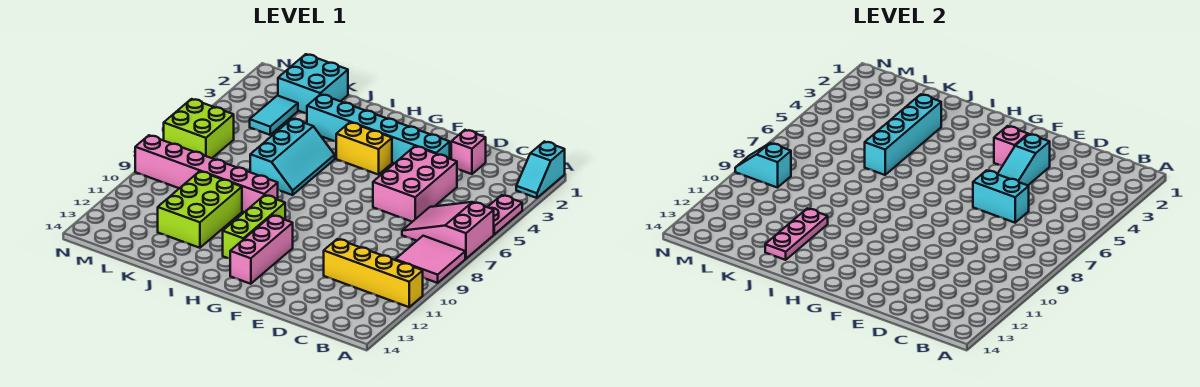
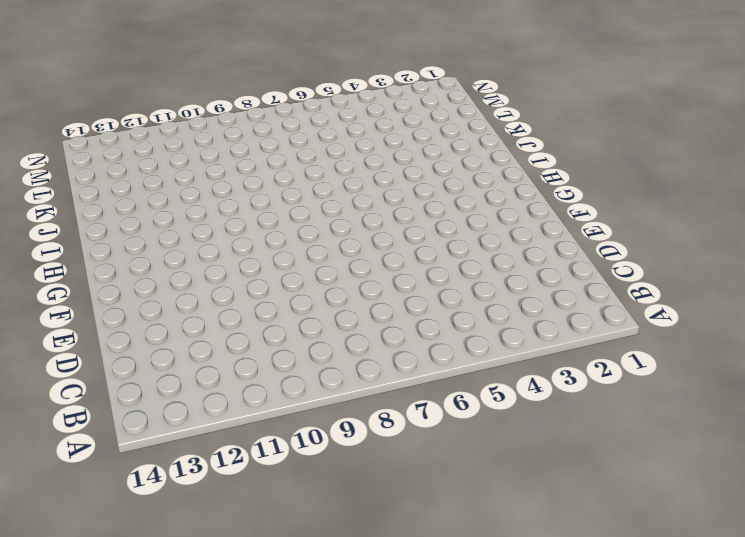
none -> cyan 1x2 slope [516,142,565,198]
none -> pink 1x2 plate [488,195,522,234]
none -> pink 2x3 slope [402,202,494,259]

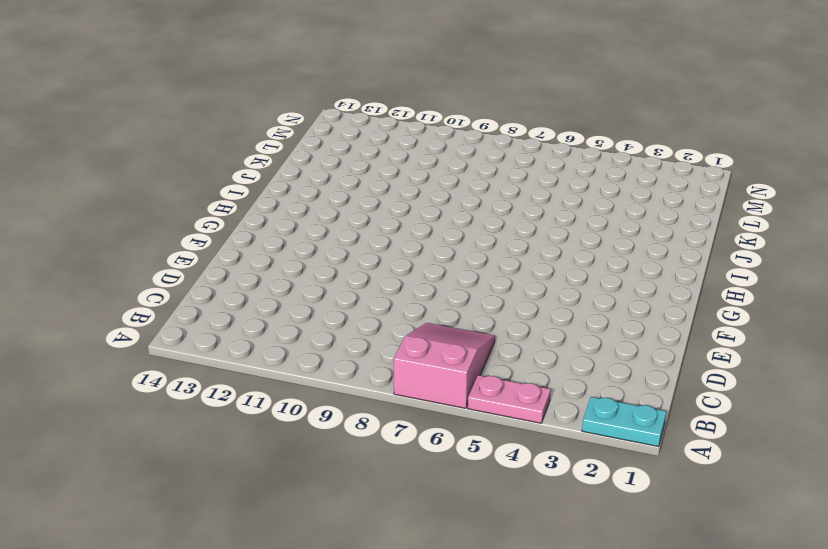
cyan 1x2 plate [582,397,666,447] -> cyan 1x2 slope [516,142,565,198]
none -> pink 2x2 tile [395,236,465,283]
none -> yellow 1x4 brick [324,239,423,307]
none -> pink 1x1 brick [451,130,486,174]

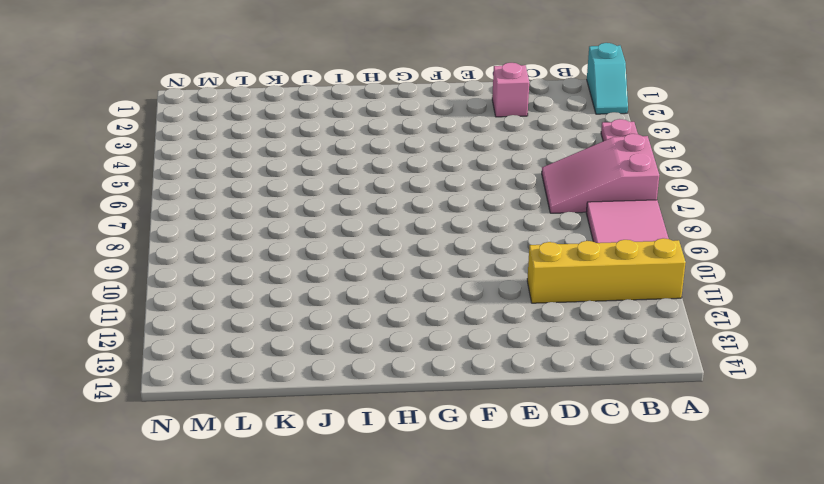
none -> pink 2x3 brick [373,146,457,222]
none -> cyan 1x6 brick [307,94,450,163]
none -> yellow 1x2 brick [336,122,392,175]

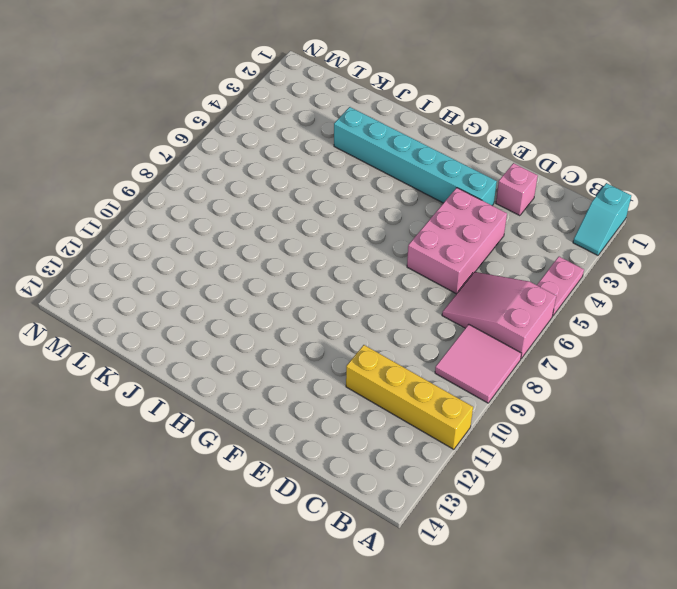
none -> yellow 1x2 brick [336,122,392,175]
none -> pink 1x3 brick [230,215,293,284]
none -> lime 1x3 brick [223,195,285,258]

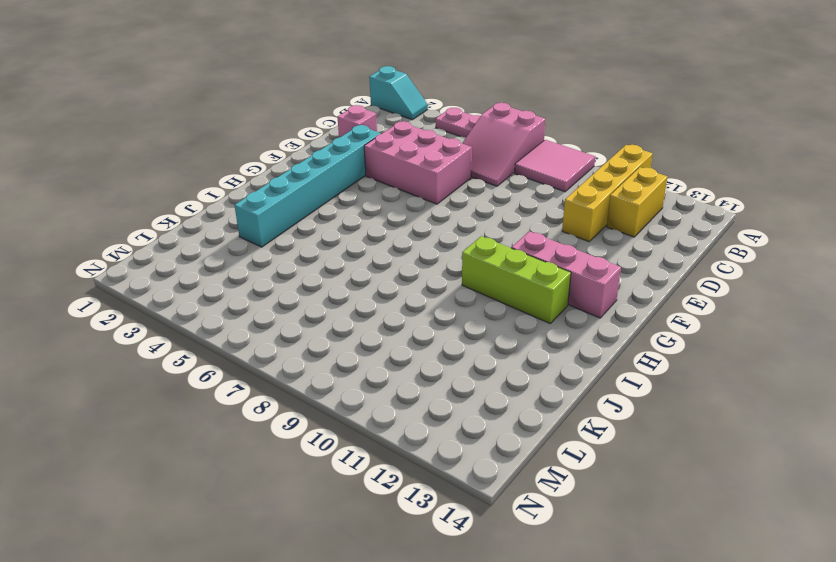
yellow 1x2 brick [607,167,667,237] -> yellow 1x2 brick moved to [336,122,392,175]
none -> cyan 2x3 slope [250,119,335,195]
none -> pink 1x6 brick [135,135,278,212]
none -> lime 2x3 brick [158,171,242,248]

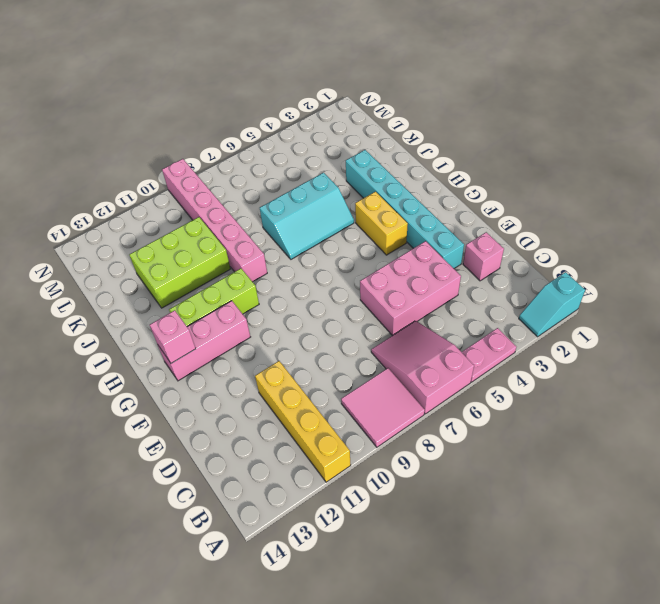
pink 1x1 brick [150,310,196,363] -> pink 1x1 brick moved to [994,126,1028,166]
none -> cyan 2x2 brick [278,54,348,113]
none -> cyan 1x2 tile [250,96,298,135]
none -> lime 2x2 brick [164,99,234,158]

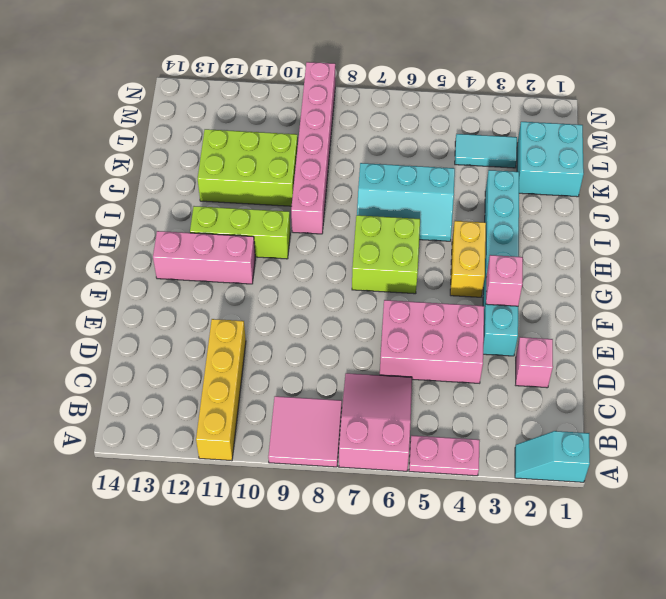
lime 2x2 brick [352,215,420,294] -> lime 2x2 brick moved to [164,99,234,158]
none -> cyan 1x2 brick [973,170,1029,223]
none -> cyan 1x3 slope [998,134,1050,185]
none -> cyan 1x4 brick [865,94,941,175]

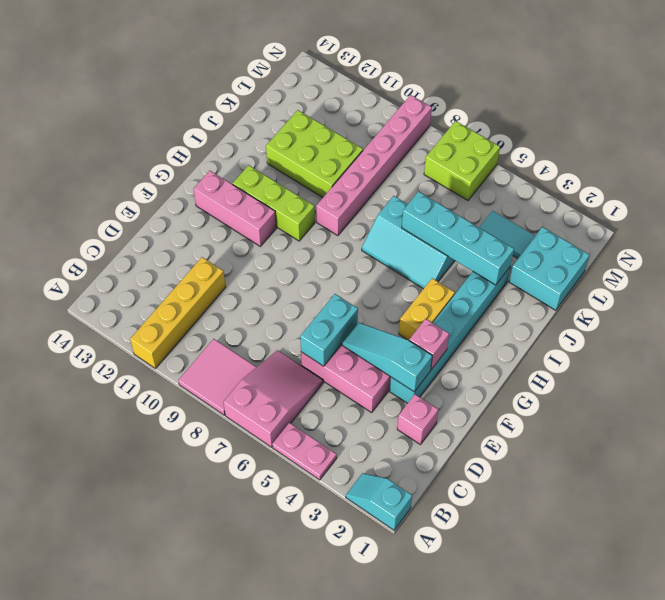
none -> pink 1x3 plate [765,209,828,260]
none -> cyan 1x2 slope [735,143,791,188]

